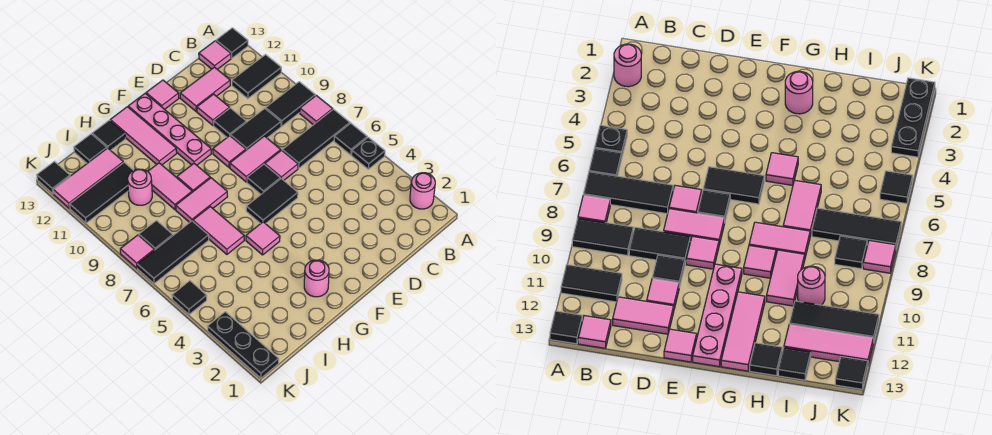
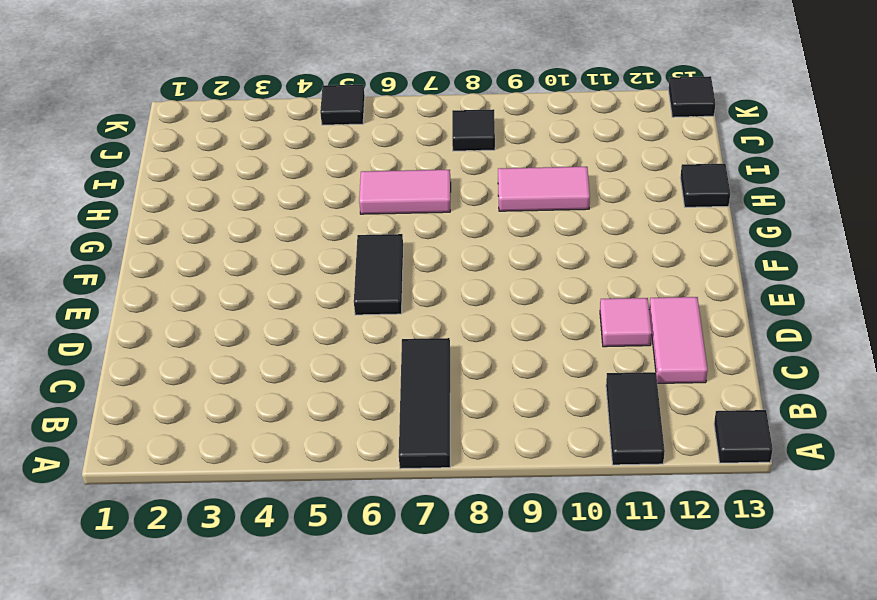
none -> pink 1x1 round brick [410,173,435,209]
none -> black 1x1 plate [352,137,385,169]
none -> black 1x1 tile [334,123,367,155]
none -> pink 1x1 tile [300,95,333,125]

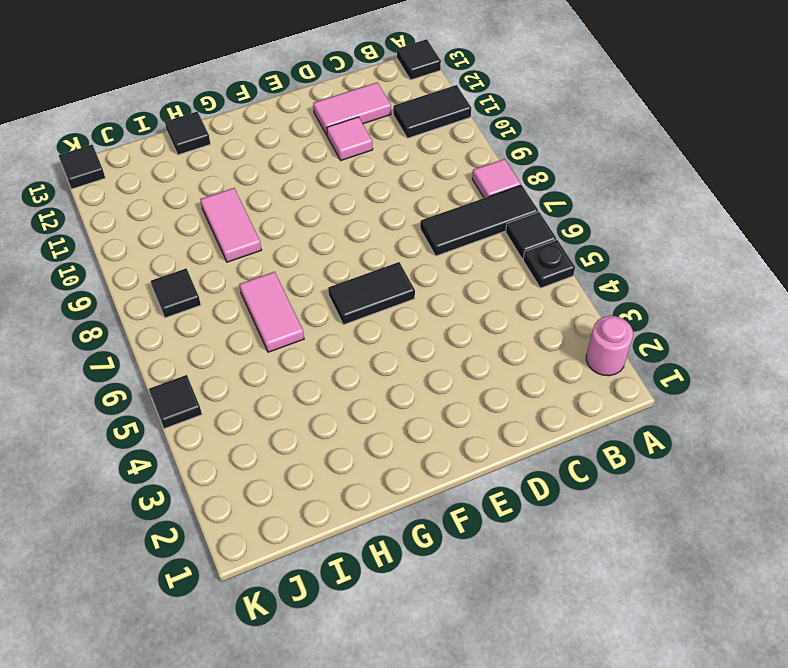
none -> black 1x2 tile [266,82,315,126]
none -> pink 1x1 tile [199,41,231,69]
none -> black 1x2 tile [231,108,281,150]
none -> pink 1x1 tile [265,150,298,180]

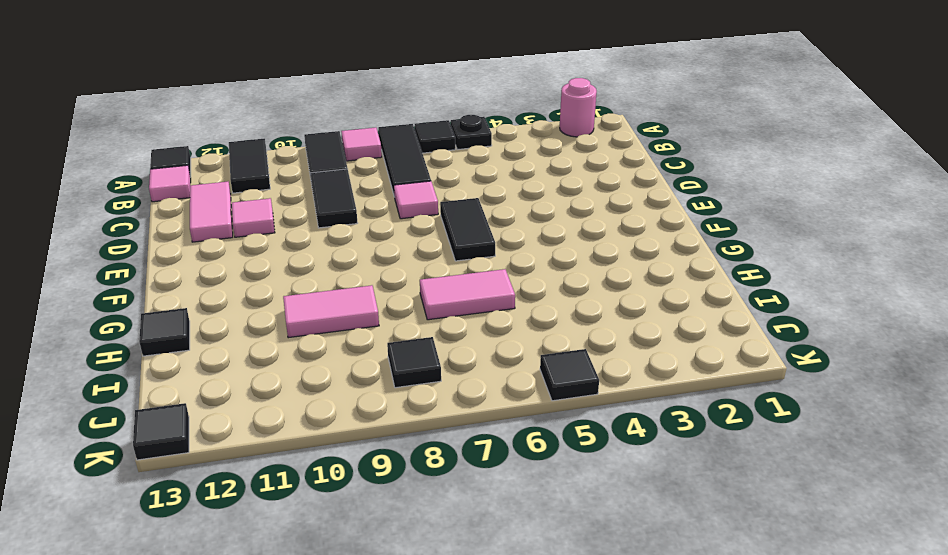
none -> pink 1x2 tile [230,136,281,182]
none -> black 1x1 tile [214,108,246,137]
none -> black 1x1 tile [247,164,280,194]
none -> pink 1x1 tile [213,136,246,167]

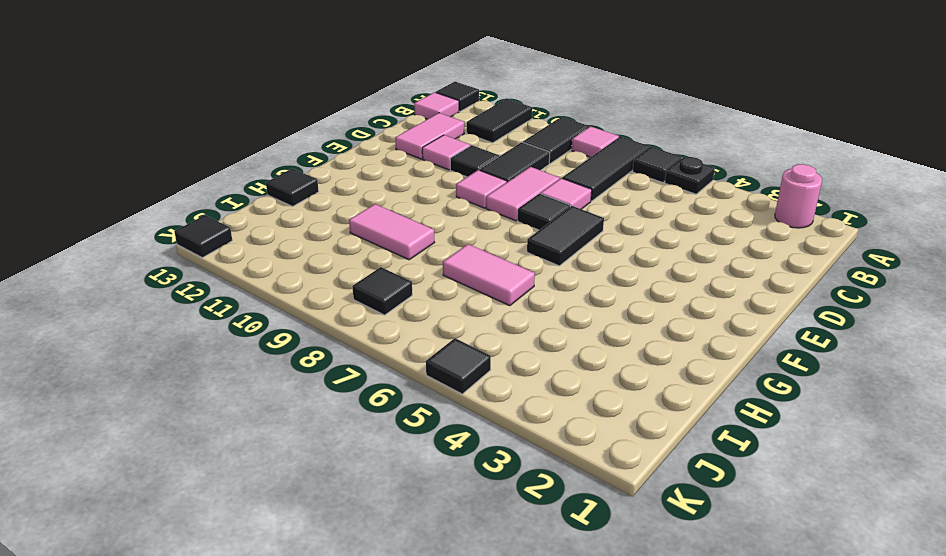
none -> pink 1x1 tile [146,80,179,109]
none -> pink 1x4 plate [128,93,211,165]
none -> pink 1x1 round brick [304,260,329,297]
none -> pink 1x1 tile [246,222,280,255]

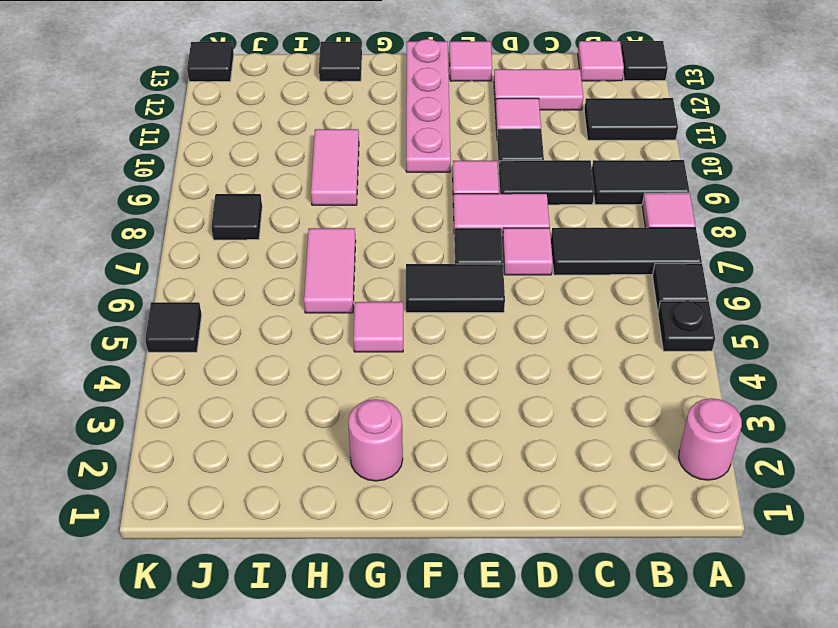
none -> pink 1x2 tile [176,178,228,222]
none -> pink 1x1 tile [177,164,210,192]
none -> pink 1x3 tile [110,107,177,165]
none -> black 1x3 tile [137,221,209,284]

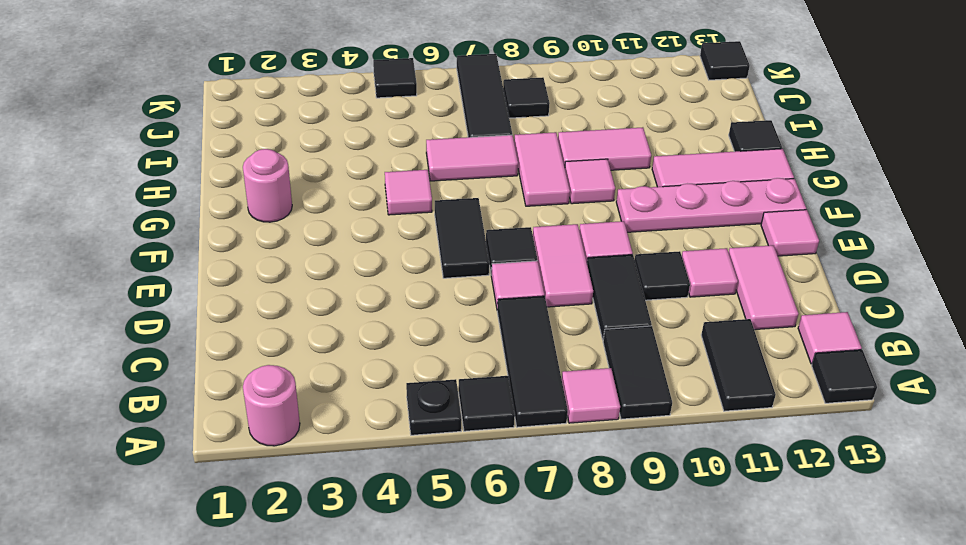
none -> pink 1x1 round brick [128,169,152,205]
none -> black 1x3 tile [70,162,133,223]
none -> pink 1x3 tile [53,148,123,208]
none -> black 1x1 tile [74,134,107,163]

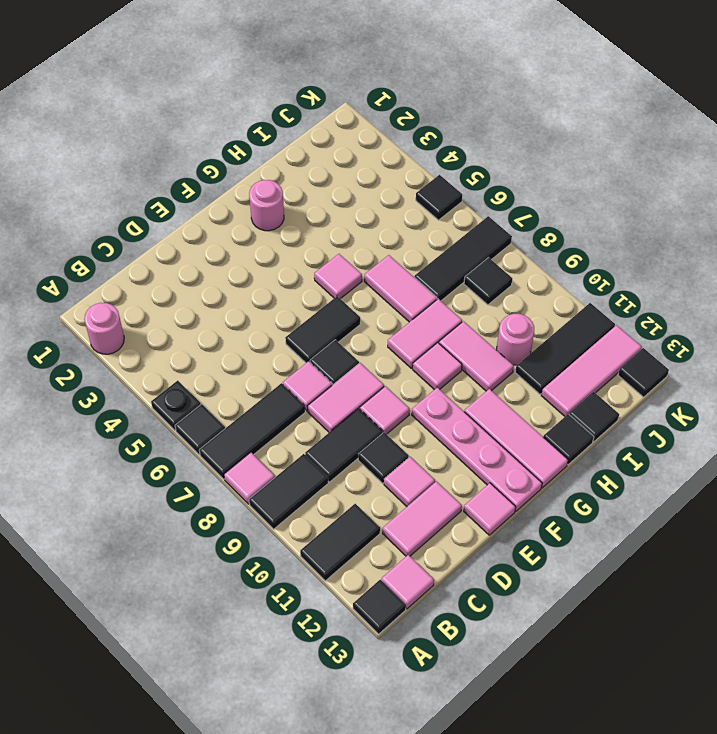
none -> black 1x3 plate [207,312,279,378]
none -> pink 1x1 tile [120,235,154,268]

